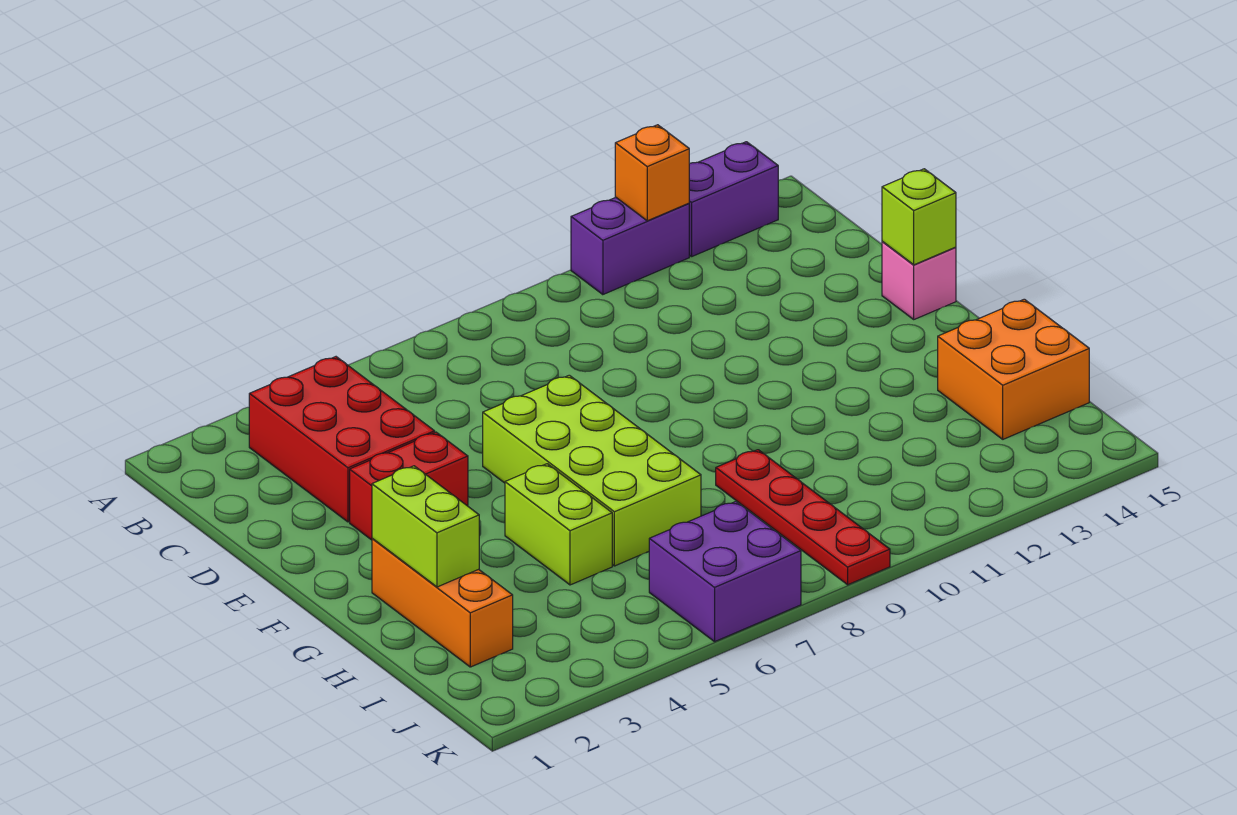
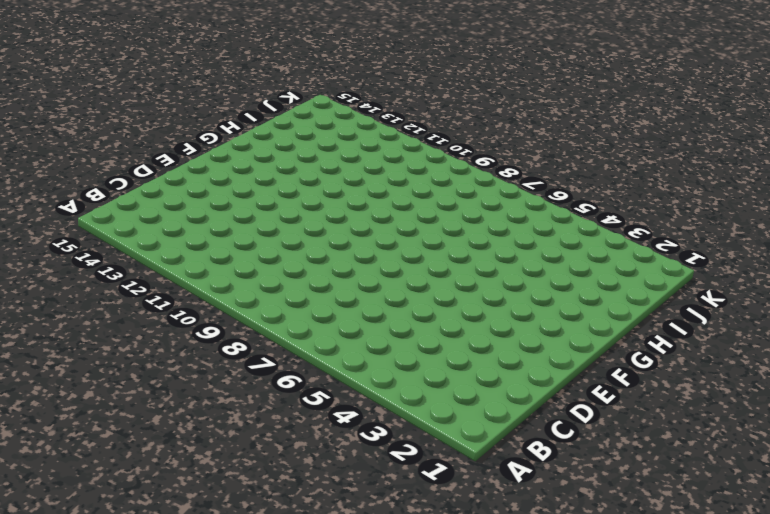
none -> purple 1x2 brick [571,198,689,295]
none -> purple 1x2 brick [689,142,778,257]
none -> red 2x3 brick [249,357,435,522]

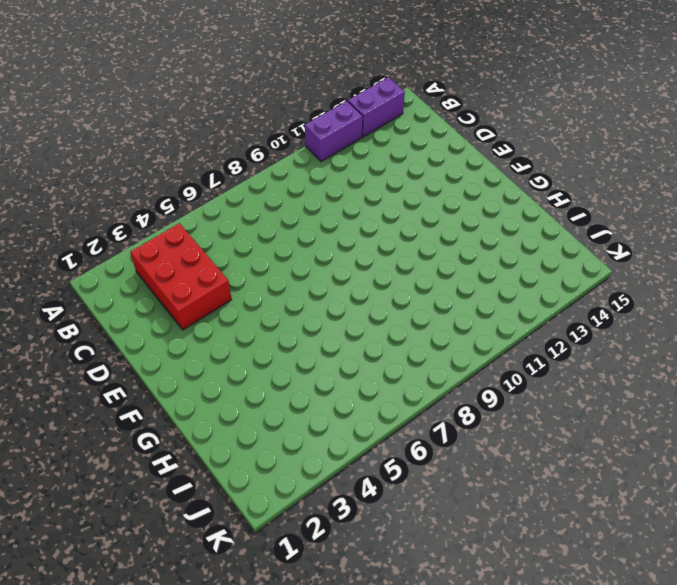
none -> red 1x2 brick [350,432,468,540]
none -> lime 2x4 brick [483,375,701,566]
none -> pink 1x1 brick [882,241,956,319]

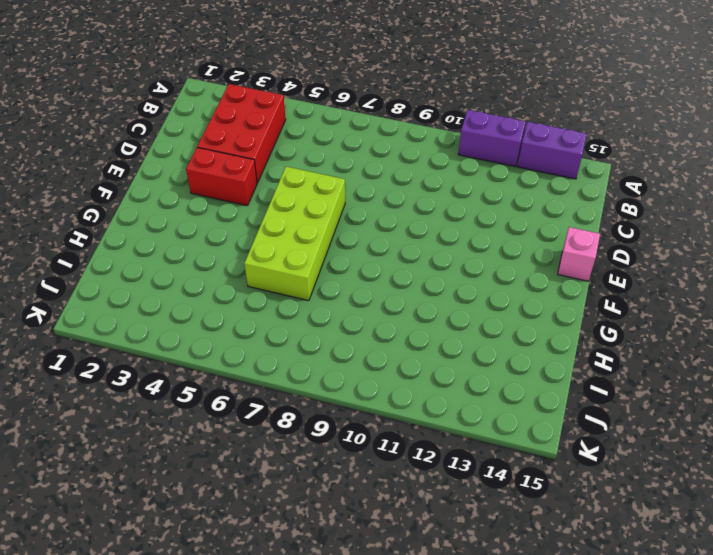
none -> orange 1x3 brick [372,538,513,667]
none -> lime 1x2 brick [505,464,612,585]
none -> red 1x4 plate [716,450,890,585]

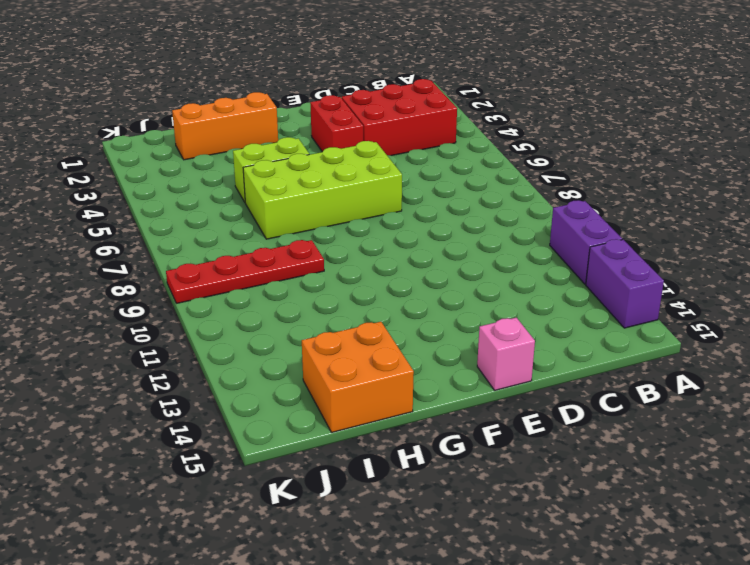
none -> purple 2x2 brick [649,502,801,642]
none -> orange 1x1 brick [615,125,689,221]
none -> lime 1x1 brick [882,169,956,265]

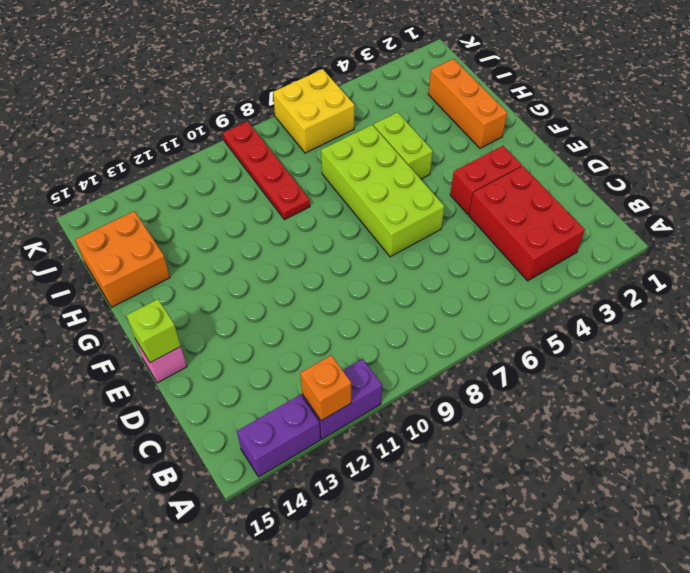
yellow 2x2 brick [273,69,355,153] -> purple 2x2 brick [649,502,801,642]
none -> lime 1x2 brick [372,466,479,587]

